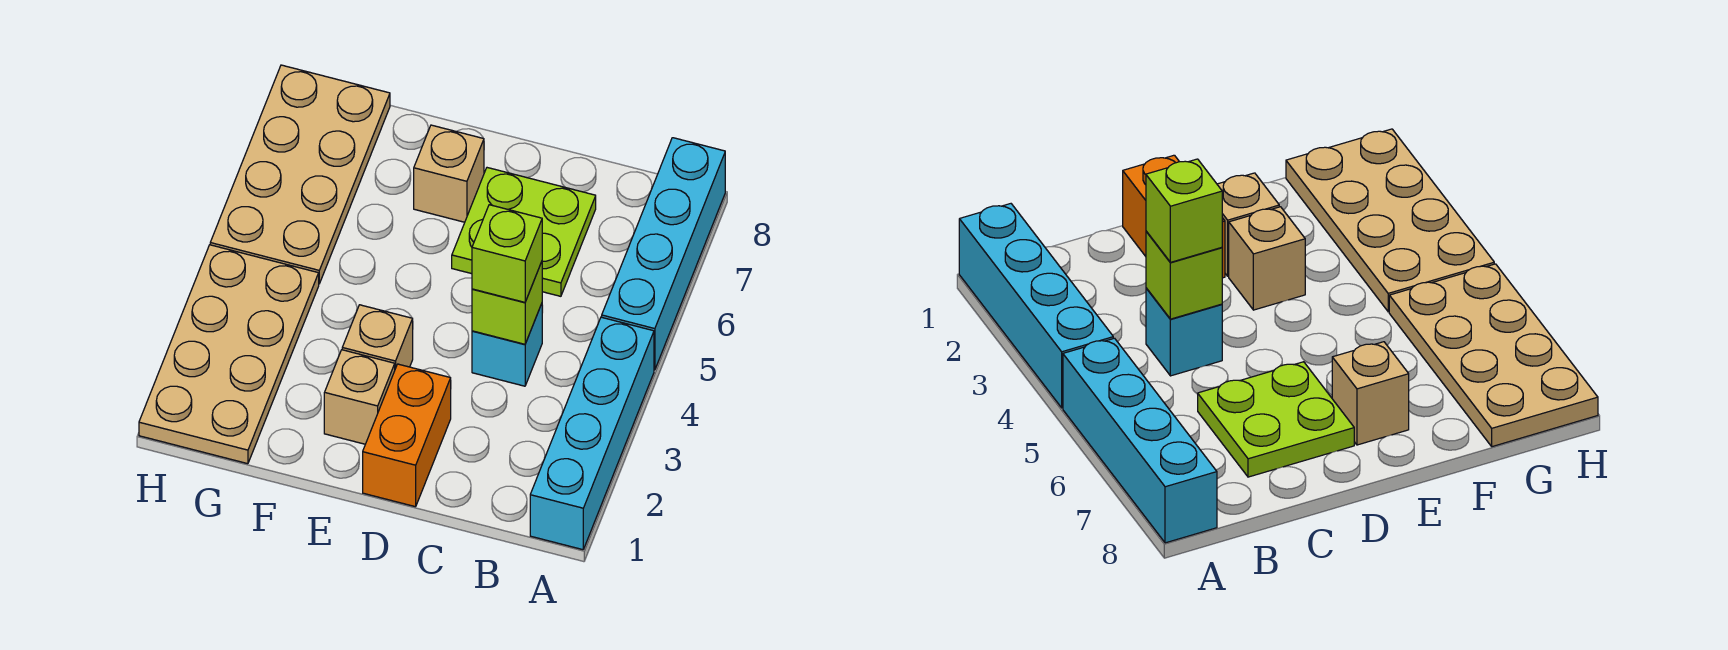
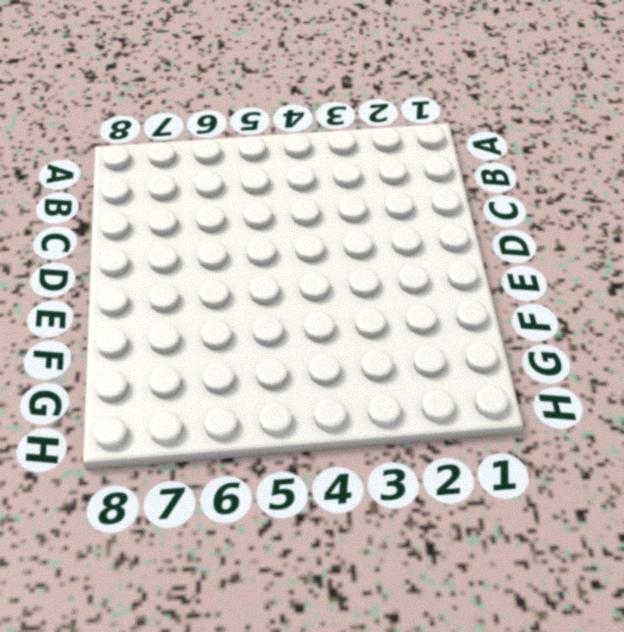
none -> cyan 1x4 brick [530,317,654,550]
none -> cyan 1x4 brick [602,138,725,370]
none -> cyan 1x1 brick [472,304,542,386]

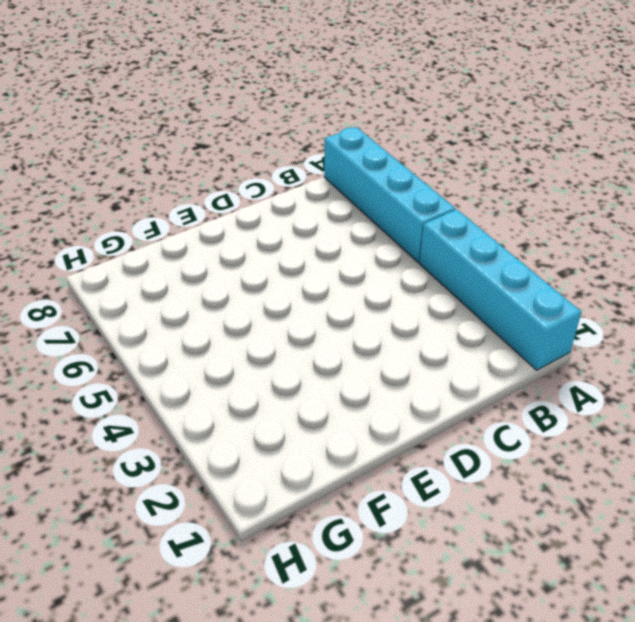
none -> cyan 1x1 brick [472,304,542,386]
none -> lime 2x2 plate [452,168,596,296]
none -> orange 1x2 brick [363,364,451,507]

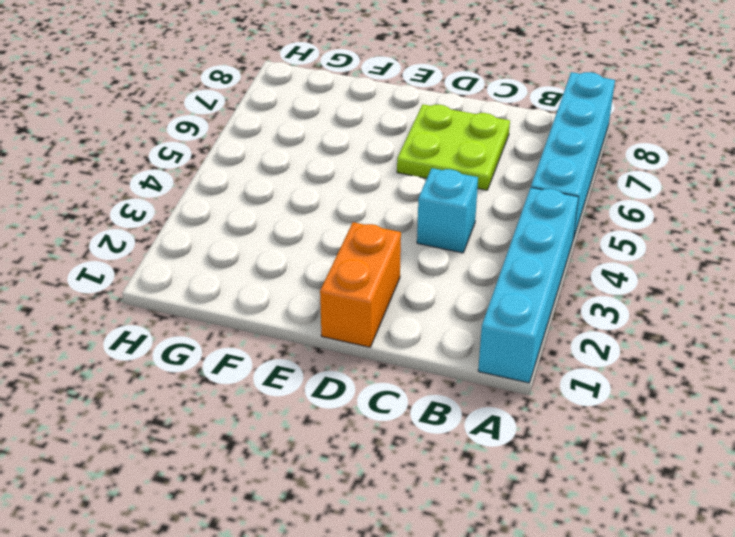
none -> tan 1x1 brick [324,350,395,444]
none -> tan 1x1 brick [342,305,413,369]
none -> tan 1x1 brick [414,125,484,222]

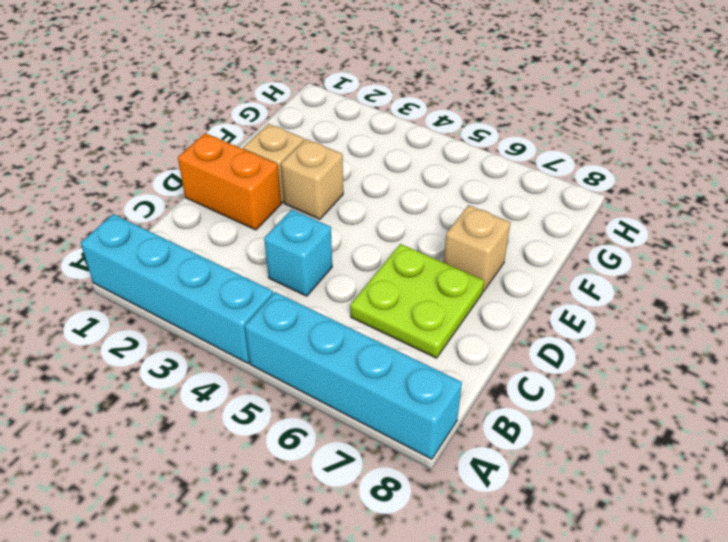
none -> tan 2x4 plate [139,245,319,464]
none -> tan 2x4 plate [210,65,390,284]
none -> lime 1x1 brick [472,262,542,344]

